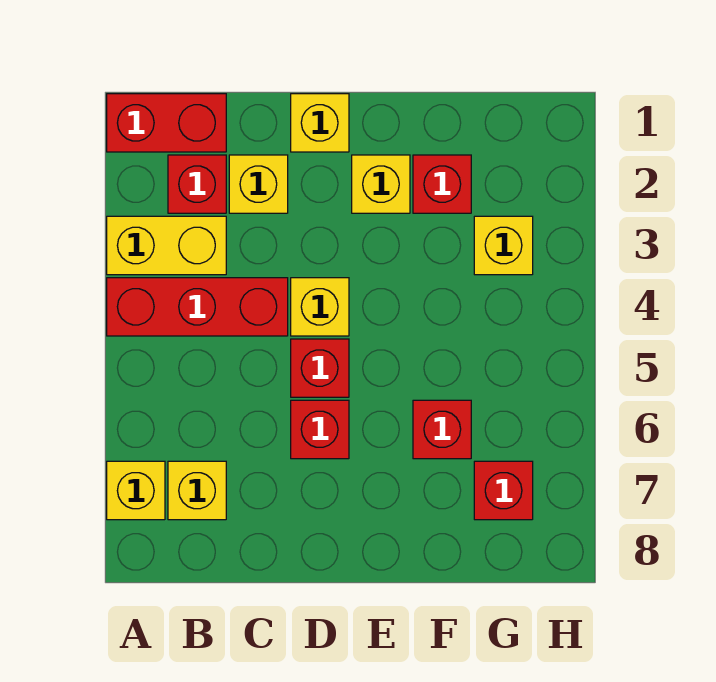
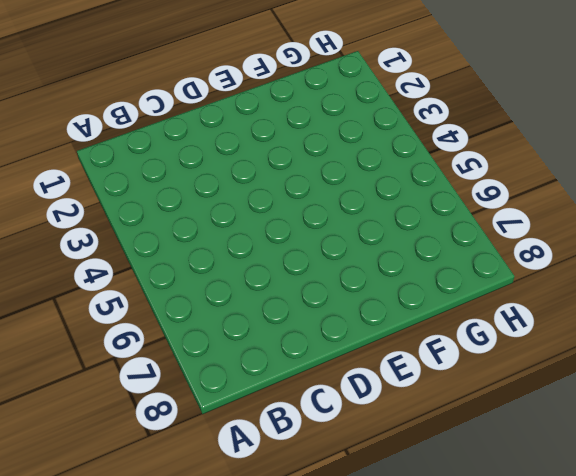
none -> red 1x2 brick [107,94,226,152]
none -> yellow 1x2 brick [107,216,226,275]
none -> red 1x3 brick [107,278,288,336]

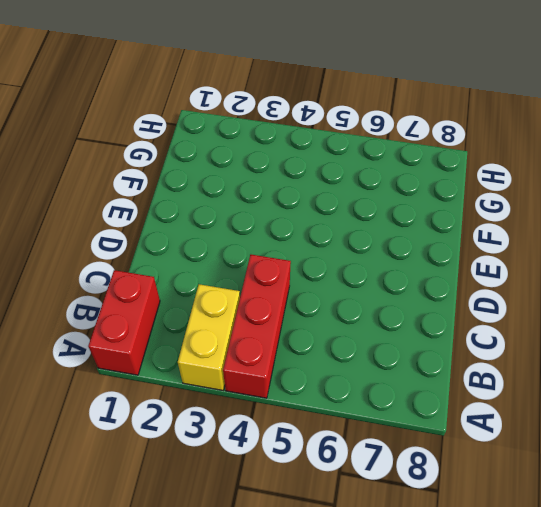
none -> yellow 1x1 brick [107,461,165,520]
none -> red 1x1 brick [168,155,226,213]
none -> yellow 1x1 brick [168,461,226,520]

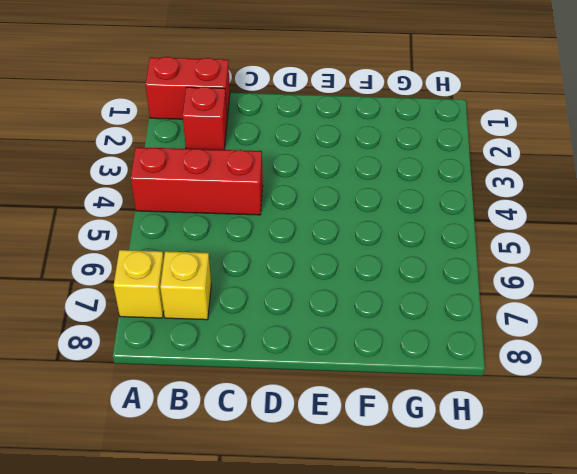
none -> yellow 1x2 brick [107,216,226,275]
none -> yellow 1x1 brick [229,155,288,213]
none -> yellow 1x1 brick [291,94,349,152]

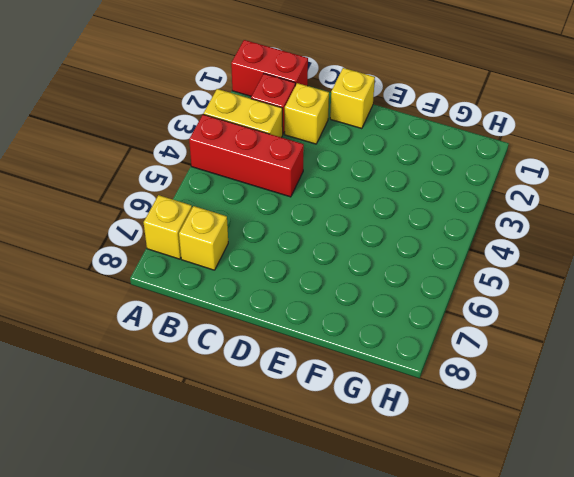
none -> yellow 1x1 brick [291,278,349,336]
none -> red 1x1 brick [291,339,349,397]
none -> red 1x1 brick [291,400,349,459]

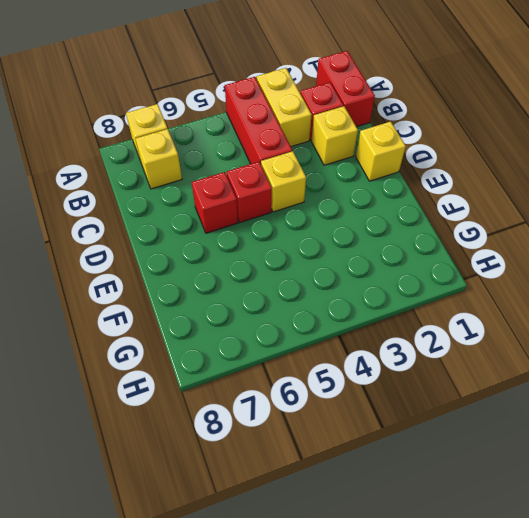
none -> yellow 1x1 brick [352,155,410,213]
none -> red 1x1 brick [413,155,471,213]
none -> red 1x1 brick [413,400,471,459]

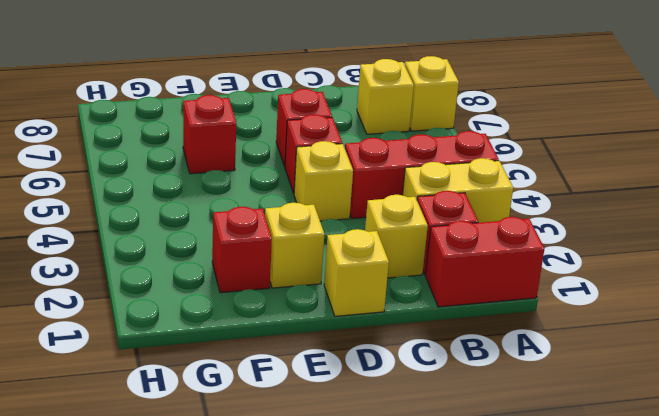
none -> yellow 1x1 brick [474,216,533,275]
none -> red 1x1 brick [474,461,533,520]

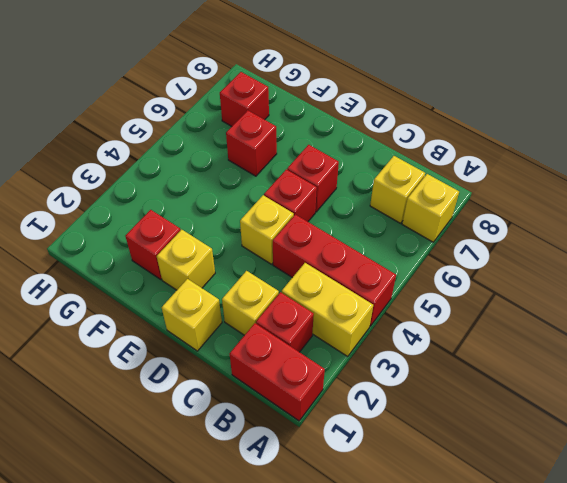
none -> yellow 1x1 brick [474,216,533,275]

